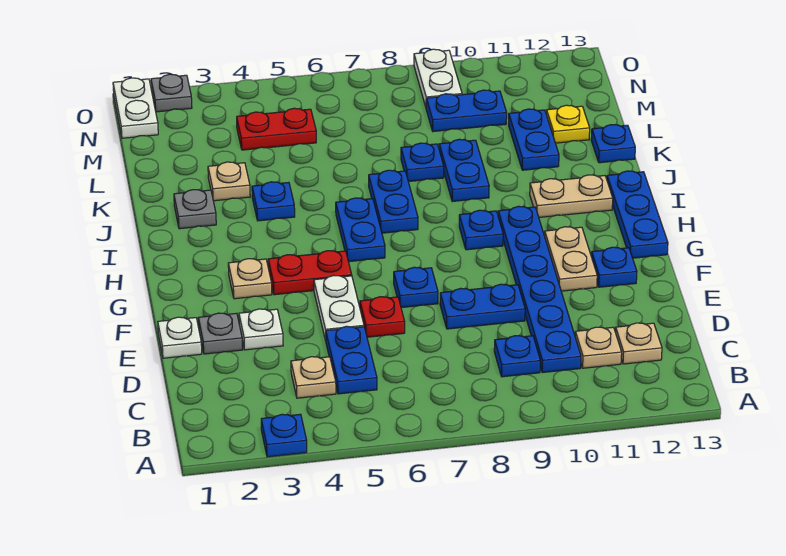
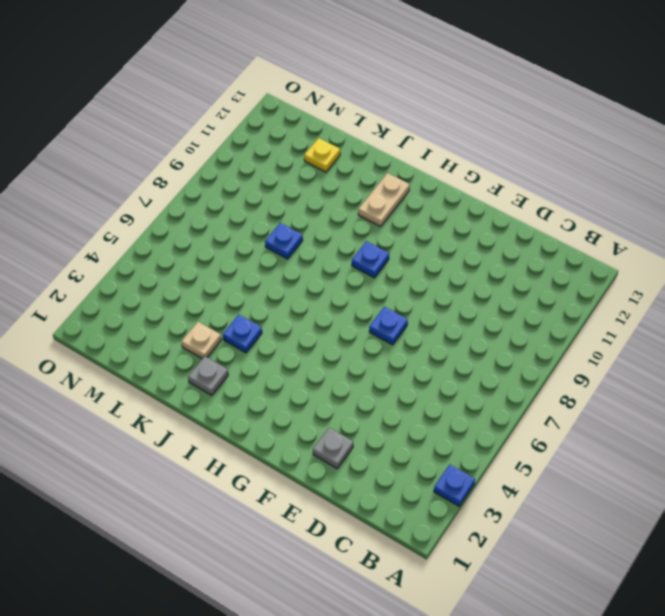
none -> tan 1x1 plate [291,357,336,398]
none -> blue 1x2 plate [326,326,377,394]
none -> blue 1x1 plate [494,336,540,377]
none -> blue 1x6 plate [498,206,581,373]

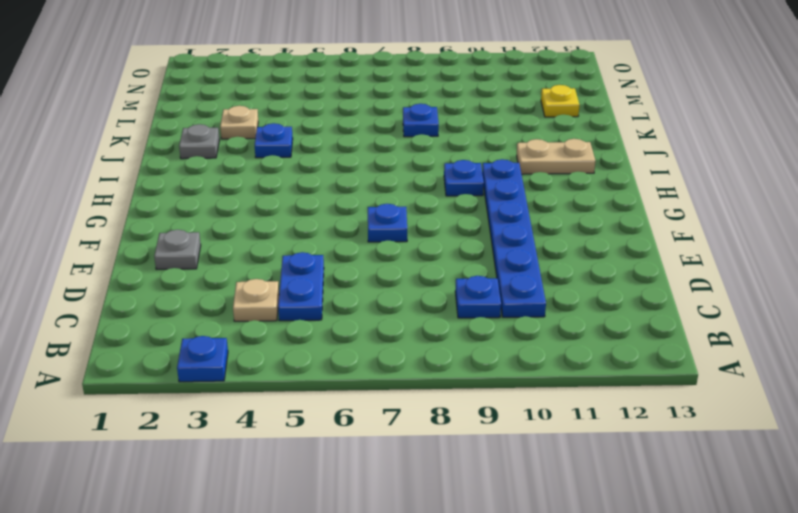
none -> tan 1x1 plate [575,327,622,368]
none -> tan 1x1 plate [615,323,662,364]
none -> white 1x1 plate [158,317,202,358]
none -> white 1x1 plate [239,309,283,350]

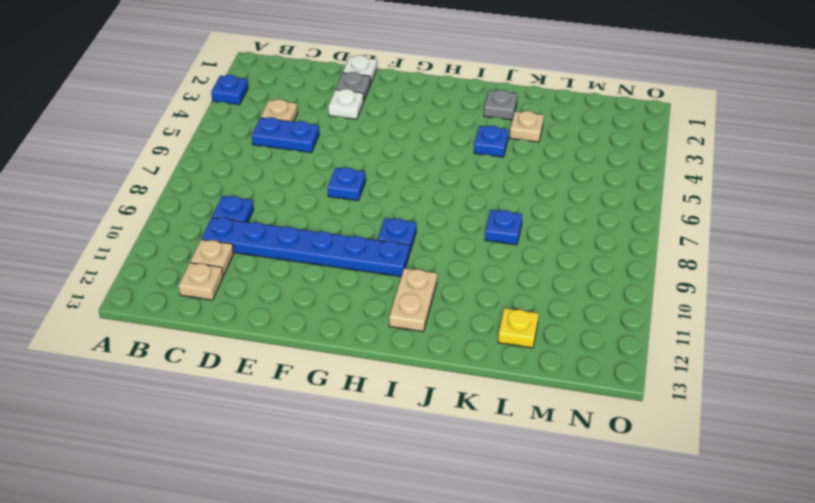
none -> white 1x2 plate [314,276,364,341]
none -> red 1x1 plate [360,297,405,337]
none -> blue 1x2 plate [440,284,525,329]
none -> tan 1x2 plate [545,227,597,291]

